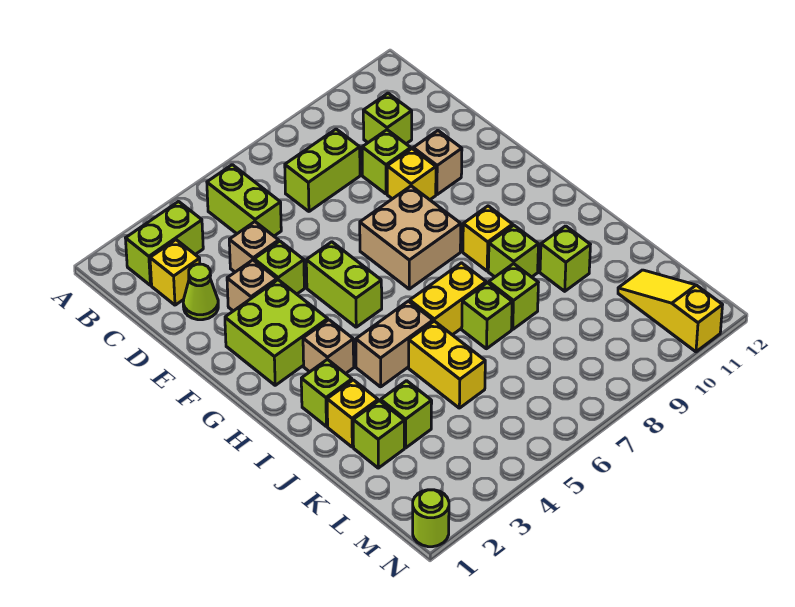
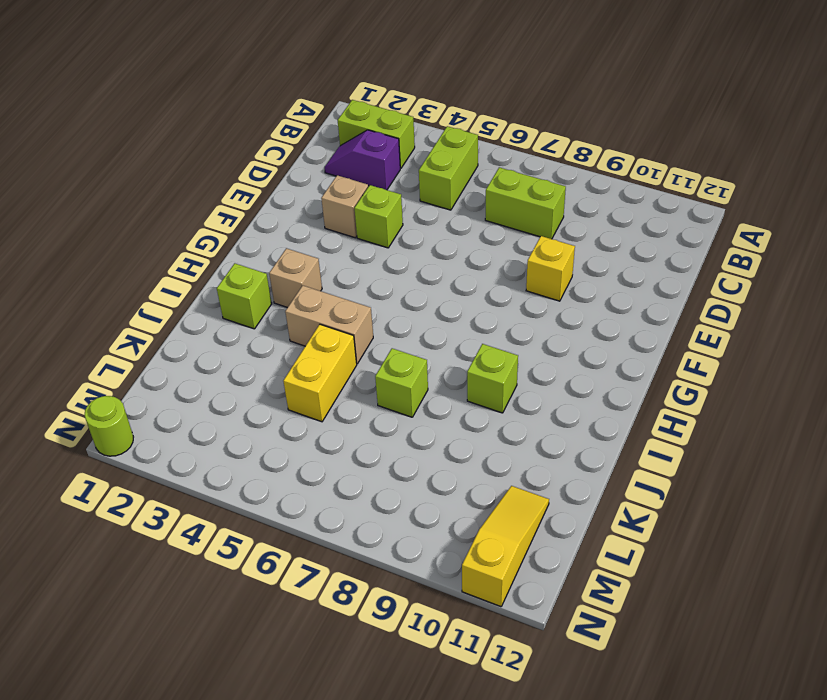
purple 1x2 slope [325,130,400,190] -> yellow 1x1 brick [150,240,200,305]
none -> lime 1x1 brick [363,93,412,144]
none -> lime 1x1 cone [183,264,218,320]
none -> tan 1x1 brick [229,222,279,272]
none -> lime 1x1 brick [362,130,411,194]

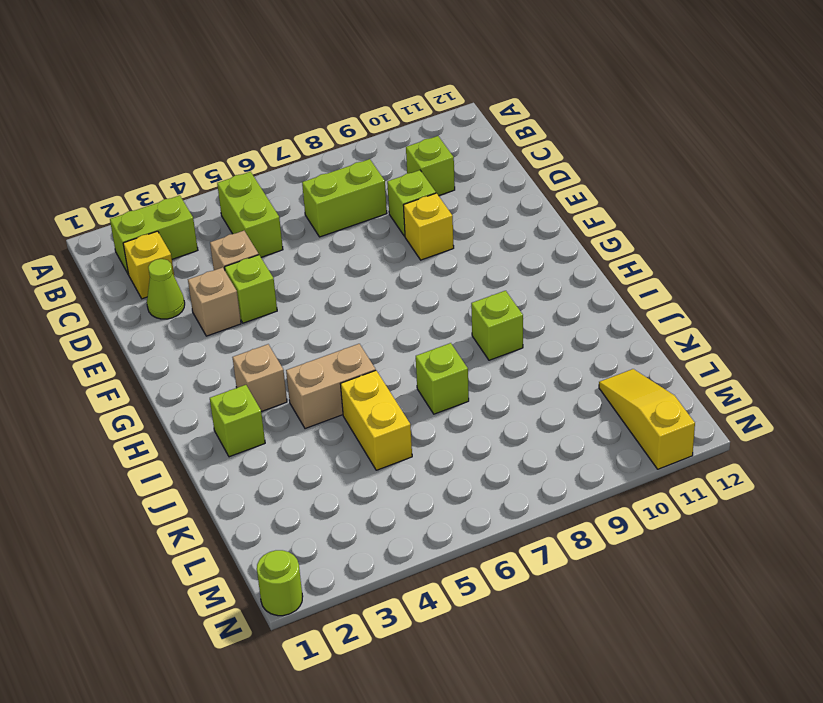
none -> tan 1x1 brick [413,131,462,195]
none -> lime 2x2 brick [225,280,328,385]
none -> lime 1x2 brick [306,242,382,327]
none -> tan 2x2 brick [360,186,461,289]

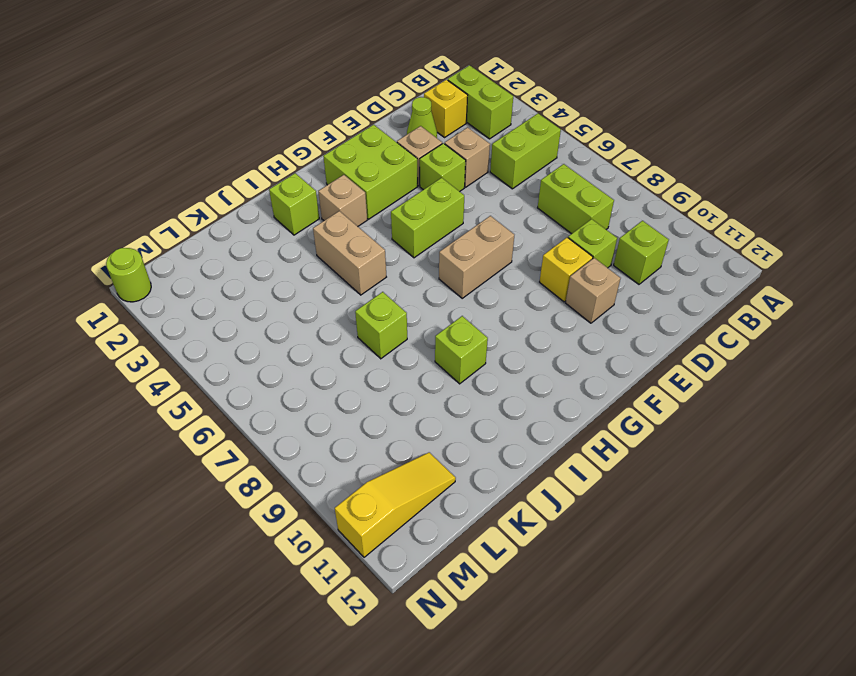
tan 1x2 brick [439,216,514,298] -> tan 2x2 brick [360,186,461,289]
none -> yellow 1x1 brick [463,206,513,271]
none -> yellow 1x2 brick [410,263,486,335]
none -> yellow 1x1 brick [327,380,378,447]
none -> yellow 1x2 brick [409,321,485,408]

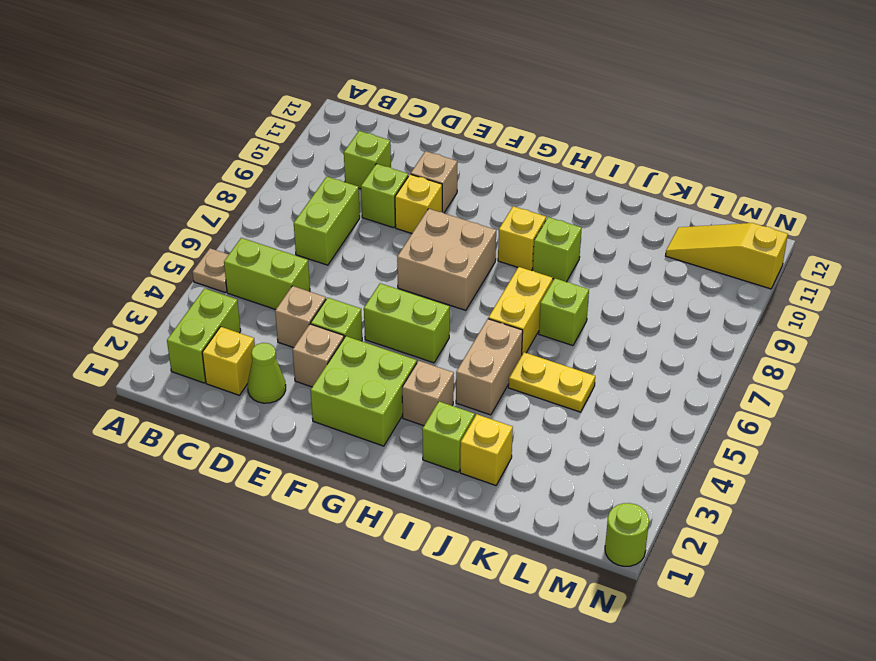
tan 1x1 plate [193,248,229,293] -> none
yellow 1x2 plate [508,352,595,412] -> yellow 1x2 brick [409,321,485,408]
none -> lime 1x1 brick [489,264,538,329]
none -> lime 1x1 brick [540,226,590,291]
none -> lime 1x1 brick [353,401,404,468]
none -> lime 1x1 brick [381,381,432,448]

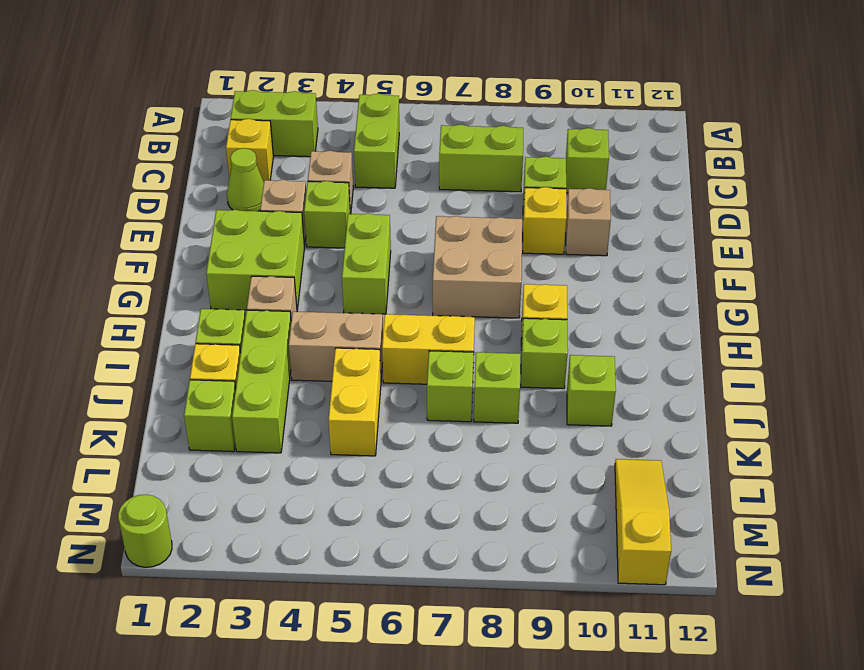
lime 1x3 brick [232,310,291,453] -> lime 1x1 brick [381,381,432,448]

